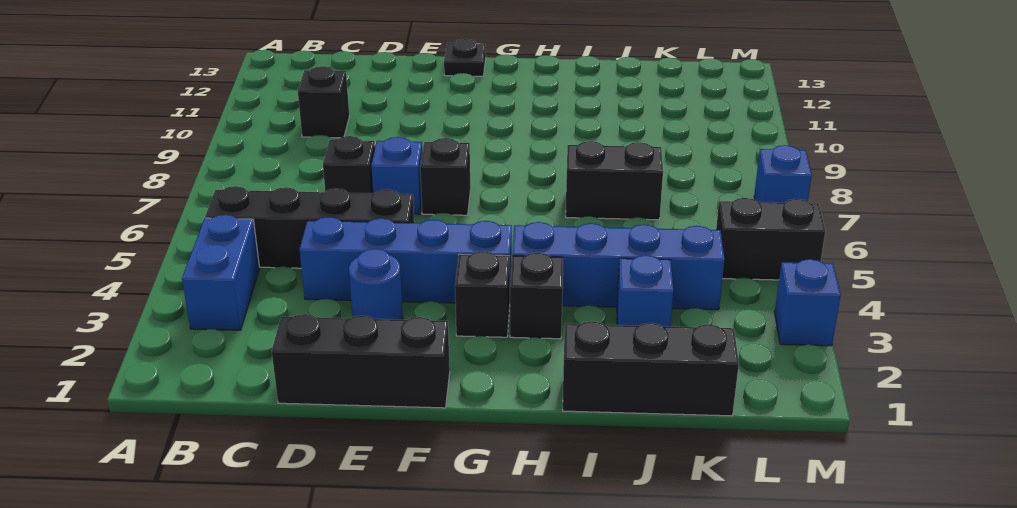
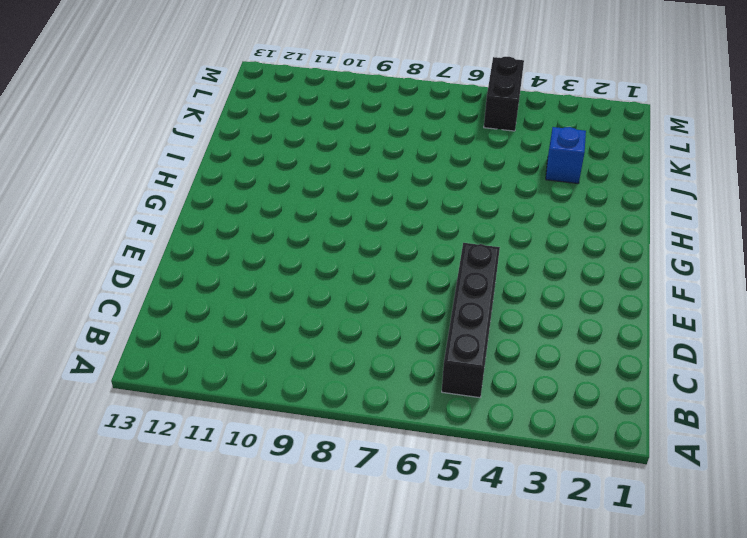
none -> blue 1x2 brick [182,215,260,330]
none -> black 1x1 brick [298,66,349,138]
none -> black 1x3 brick [272,314,450,408]

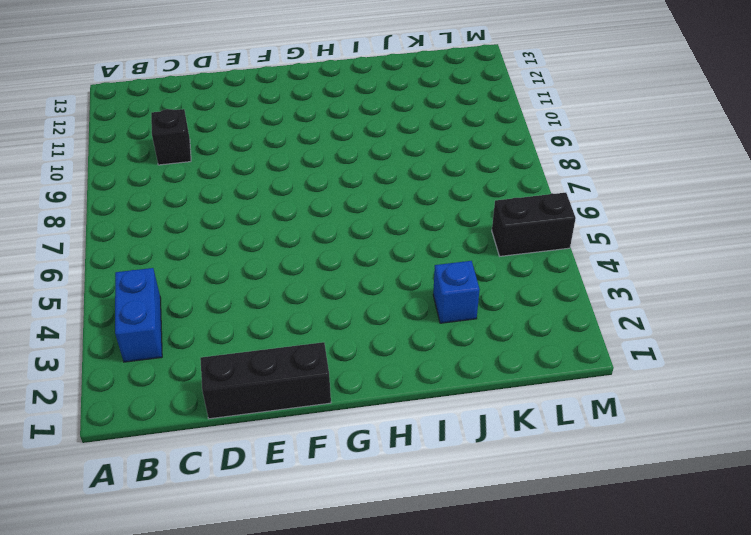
none -> black 1x4 brick [205,186,414,268]
none -> blue 1x4 brick [299,217,512,303]
none -> black 1x1 brick [323,136,375,193]

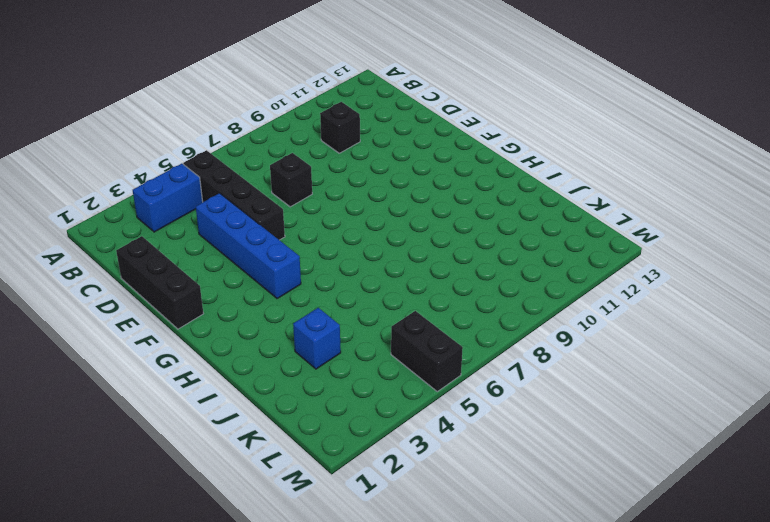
none -> blue 1x1 round brick [349,249,403,320]
none -> blue 1x1 brick [371,137,422,214]
none -> black 1x1 brick [420,138,470,215]

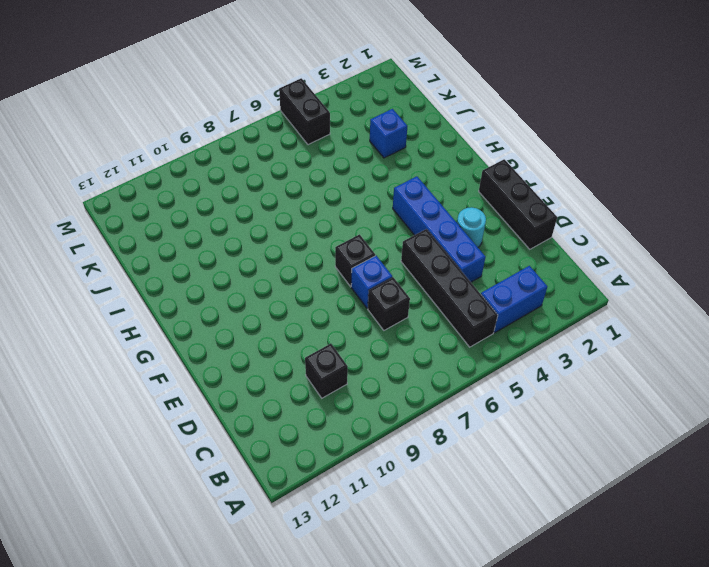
cyan 1x1 round brick [457,207,486,247] -> blue 1x1 round brick [349,249,403,320]
none -> black 1x1 plate [444,39,486,76]
none -> black 1x1 brick [455,251,510,337]
none -> black 1x1 brick [510,253,563,339]

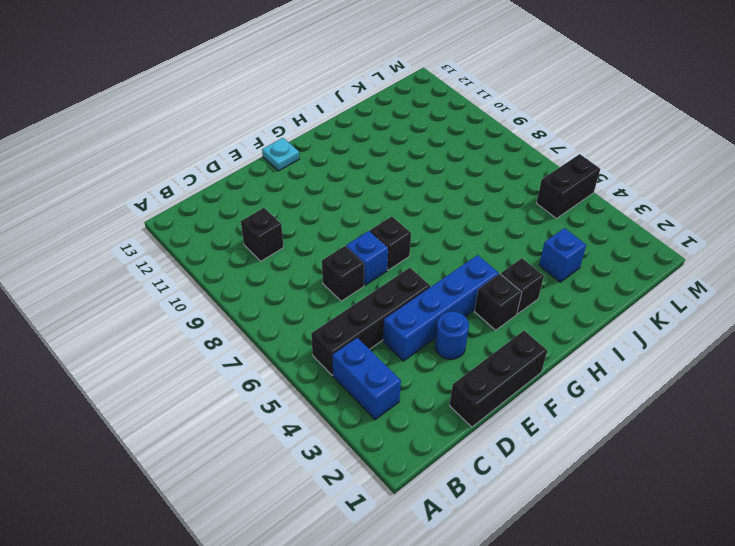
cyan 1x1 plate [262,138,299,171] -> black 1x1 plate [444,39,486,76]
none -> blue 1x4 brick [512,222,725,310]
none -> black 1x3 brick [563,321,739,416]
none -> black 1x2 brick [566,141,663,220]

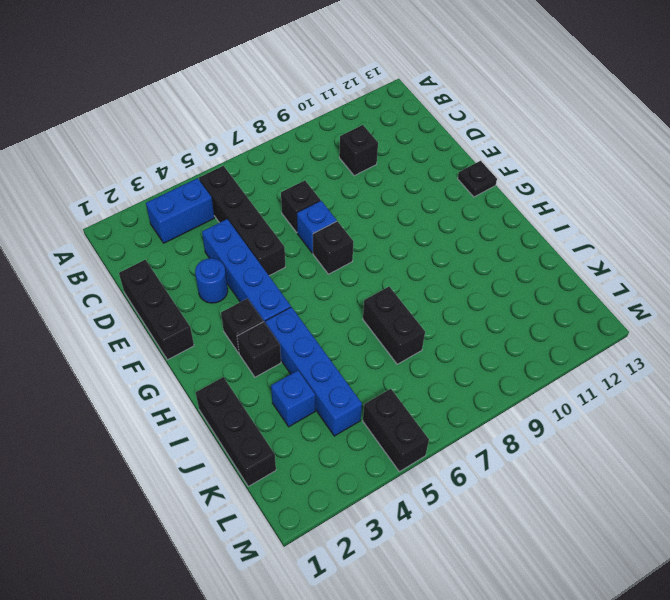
none -> blue 1x1 brick [775,259,841,346]
none -> blue 1x1 brick [754,145,812,203]

